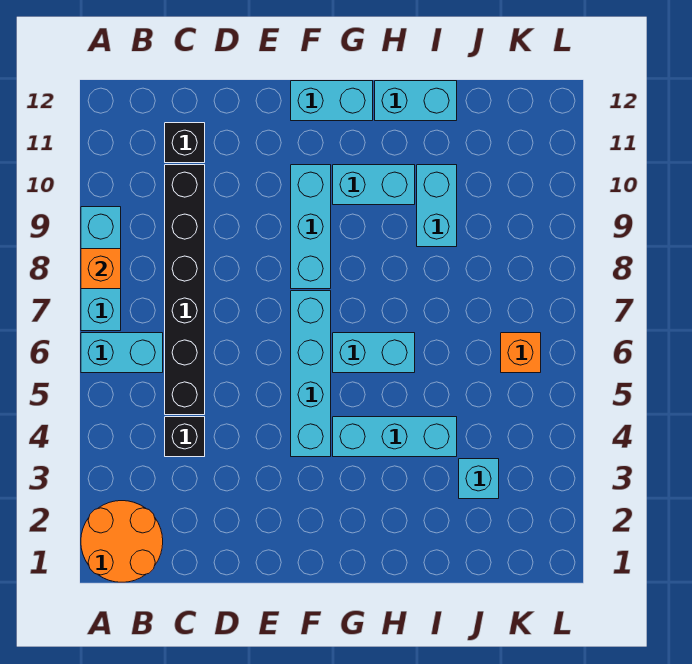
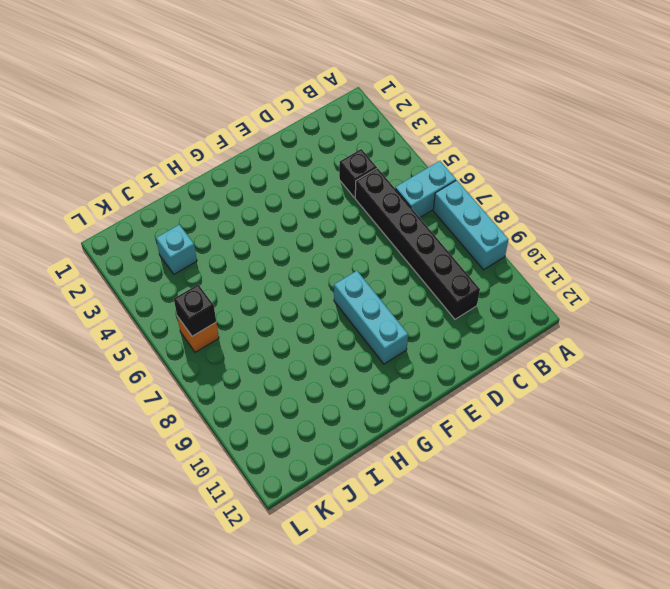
black 1x1 brick [174,284,216,336] -> black 1x1 brick moved to [165,123,205,163]
none -> orange 2x2 round brick [81,501,163,582]
none -> cyan 1x4 brick [291,291,331,457]
none -> cyan 1x2 brick [291,81,373,121]

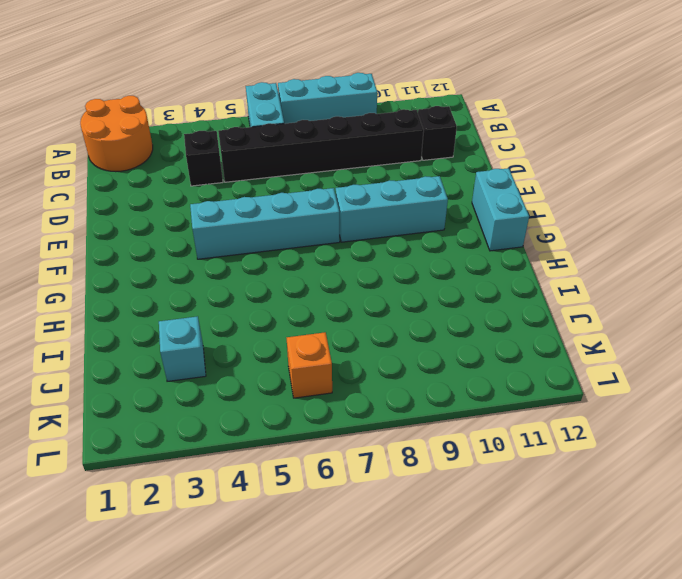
none -> cyan 1x3 brick [333,417,457,457]
none -> cyan 1x2 brick [333,333,415,373]
none -> cyan 1x2 brick [333,165,415,205]

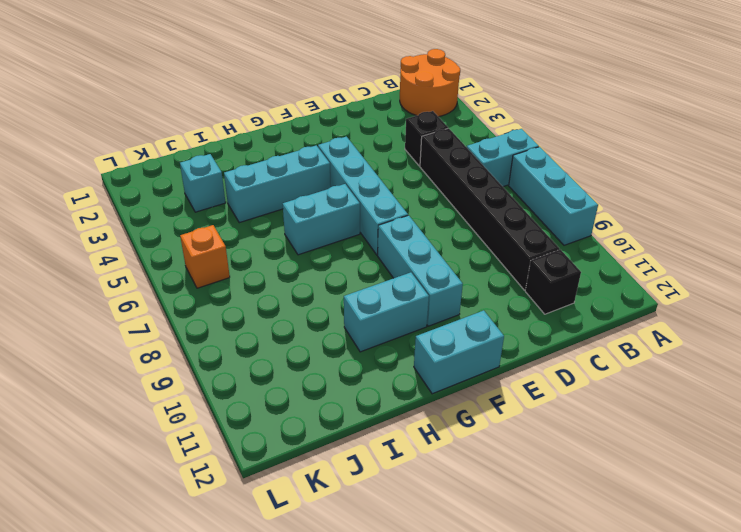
none -> cyan 1x2 brick [375,81,457,121]
none -> cyan 1x2 brick [417,165,457,247]
none -> orange 1x1 brick [81,249,121,289]

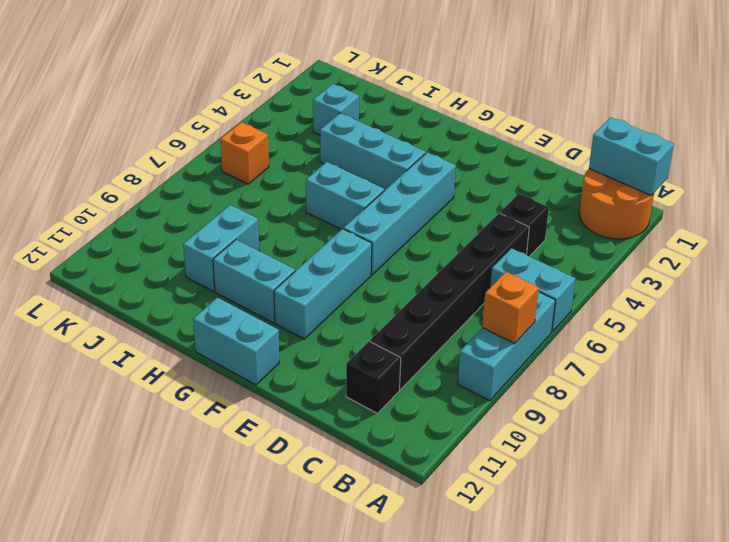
cyan 1x2 brick [589,117,674,196] -> cyan 1x2 brick moved to [375,81,457,121]

